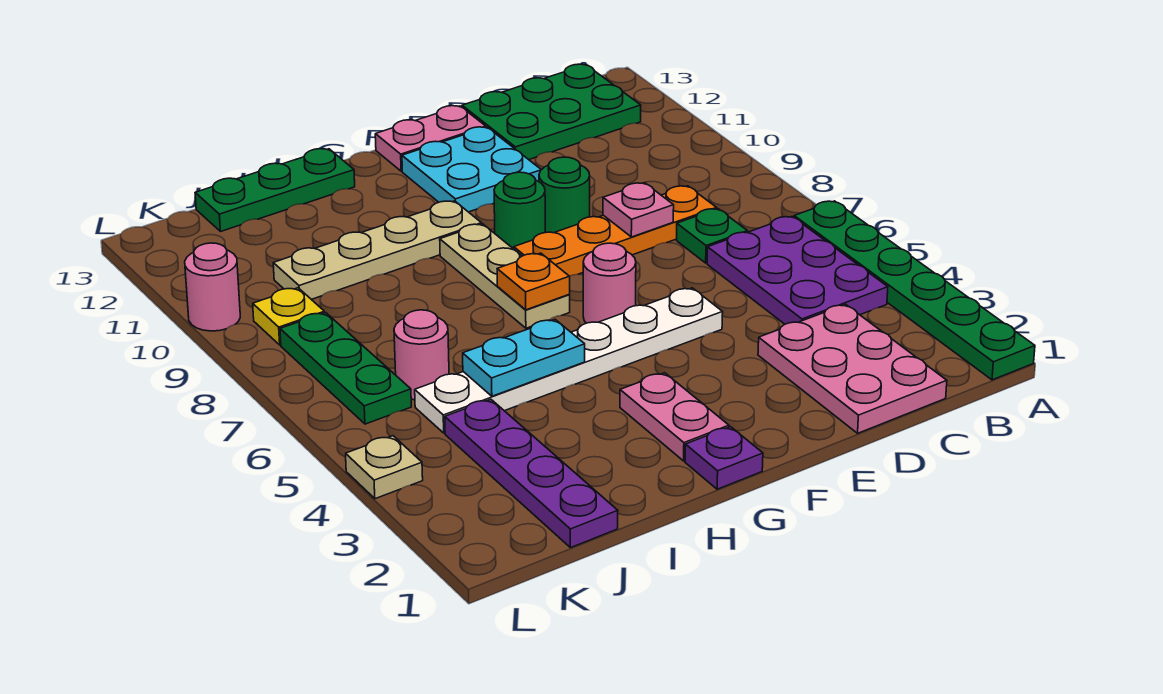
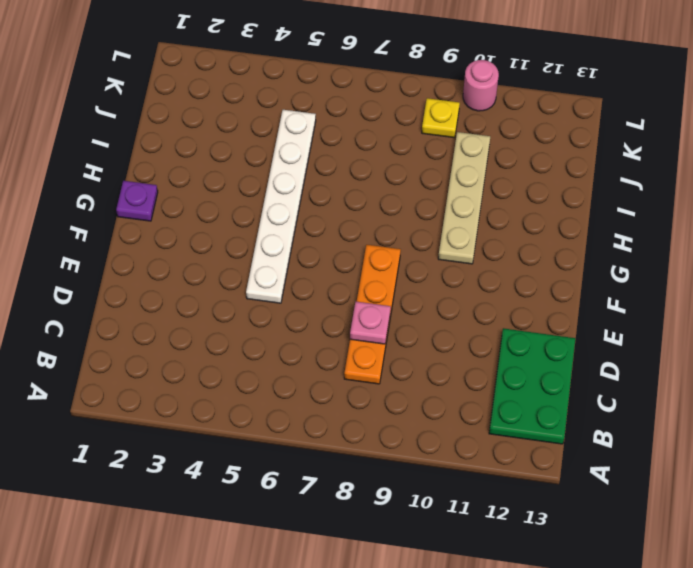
none -> green 1x6 plate [794,201,1035,380]
none -> purple 2x3 plate [707,217,888,324]
none -> pink 2x3 plate [758,304,947,433]

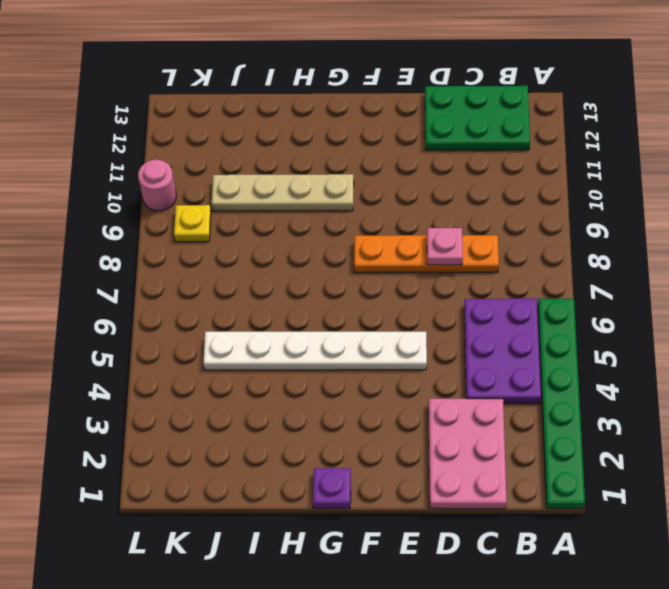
none -> green 1x1 plate [677,209,748,263]
none -> green 1x1 round brick [539,157,590,233]
none -> cyan 2x2 plate [402,127,541,212]

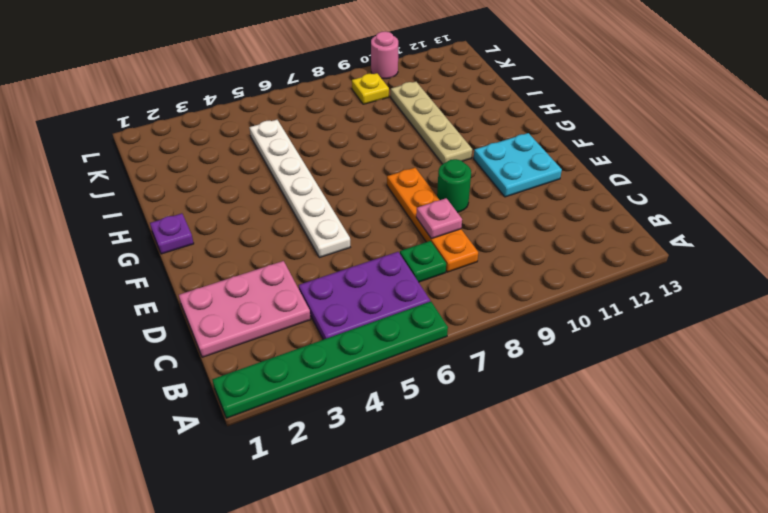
none -> green 2x3 plate [462,64,641,160]
none -> pink 1x2 plate [375,106,486,171]
none -> pink 1x1 round brick [583,243,636,323]

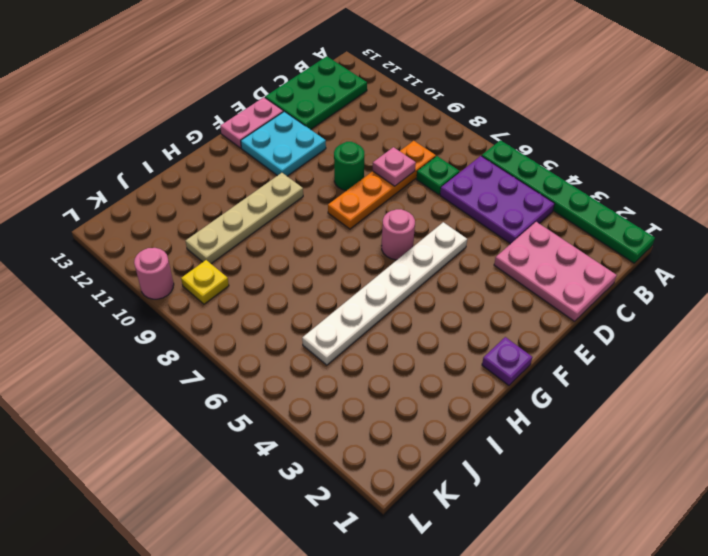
none -> green 1x1 round brick [494,172,545,249]
none -> pink 1x2 plate [620,373,729,461]
none -> tan 1x3 plate [440,224,570,328]

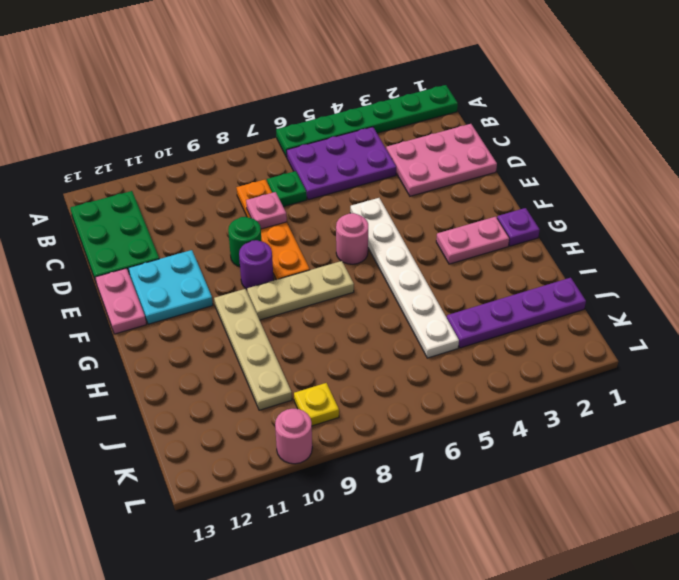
purple 1x1 round brick [239,240,273,289] -> green 1x1 round brick [494,172,545,249]
none -> green 1x3 plate [195,149,355,231]
none -> pink 1x1 round brick [394,310,449,400]
none -> green 1x3 plate [280,313,411,424]

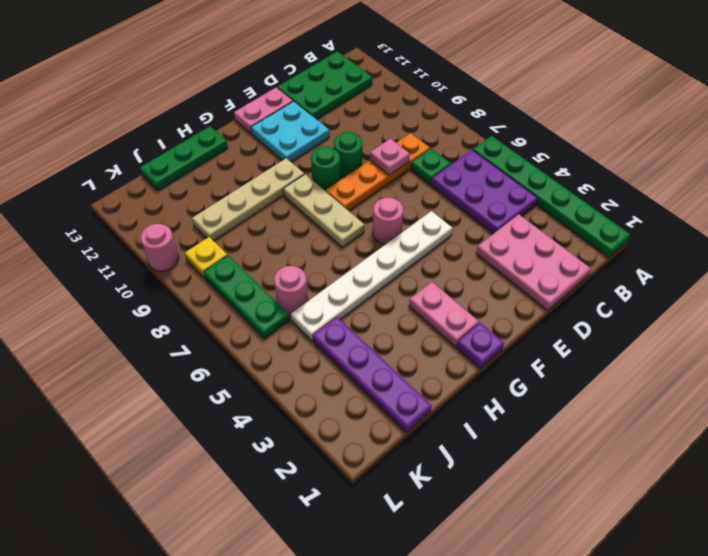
none -> tan 1x1 plate [346,436,423,499]
none -> orange 1x1 plate [497,253,570,310]
none -> cyan 1x2 plate [463,320,585,396]

